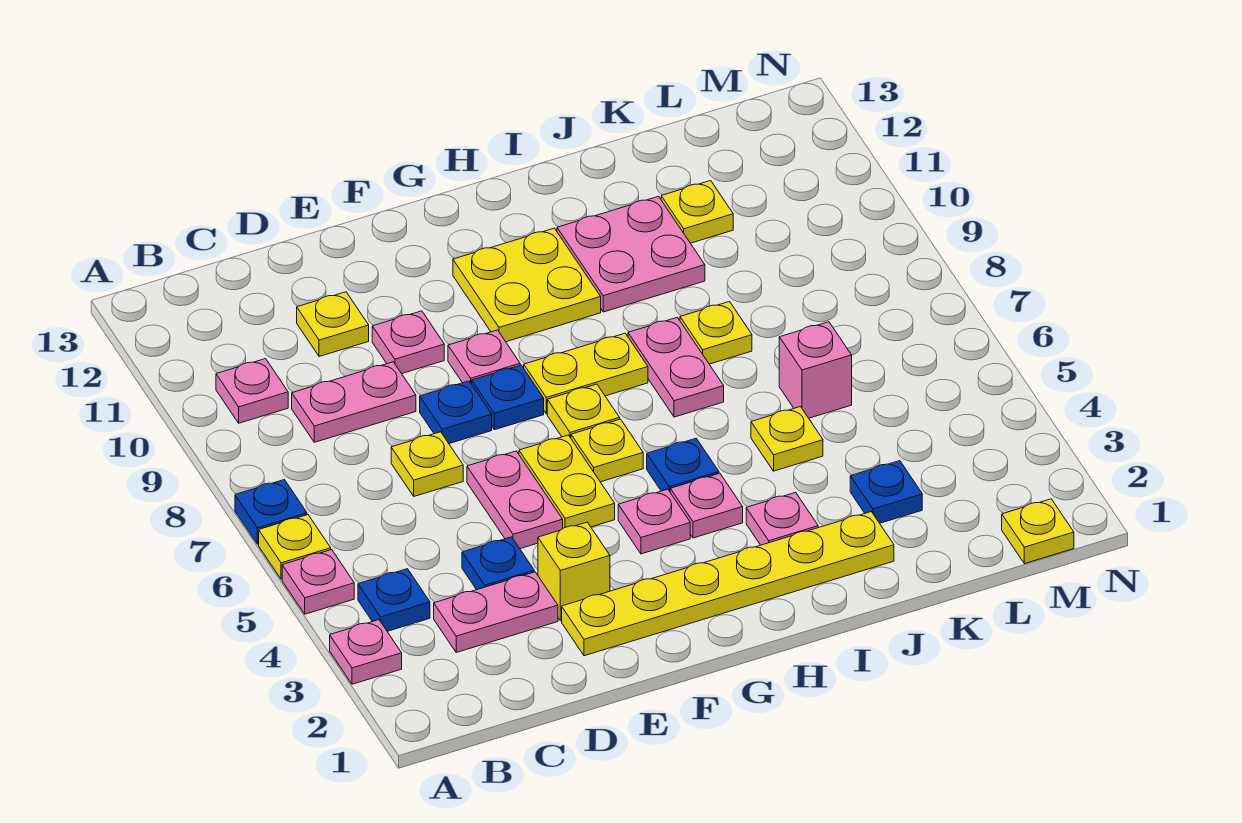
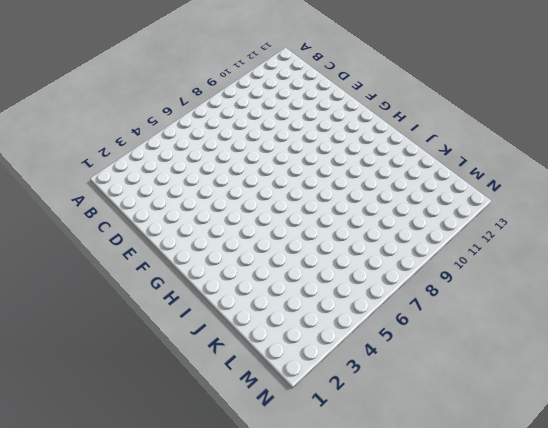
none -> pink 1x1 plate [330,620,402,684]
none -> pink 1x1 plate [282,550,354,614]
none -> yellow 1x1 plate [259,515,331,579]
none -> blue 1x1 plate [235,480,307,544]

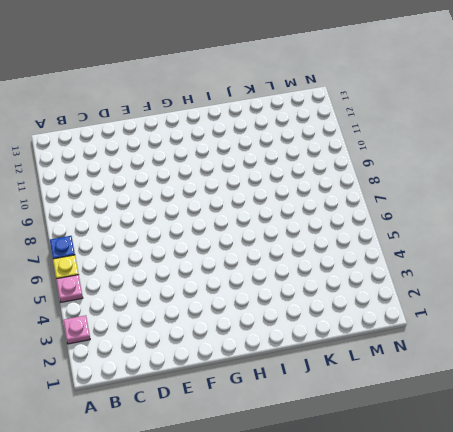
none -> blue 1x1 plate [358,569,430,631]
none -> pink 1x1 plate [216,359,288,423]
none -> pink 1x2 plate [434,572,558,652]
none -> pink 1x2 plate [292,362,416,442]

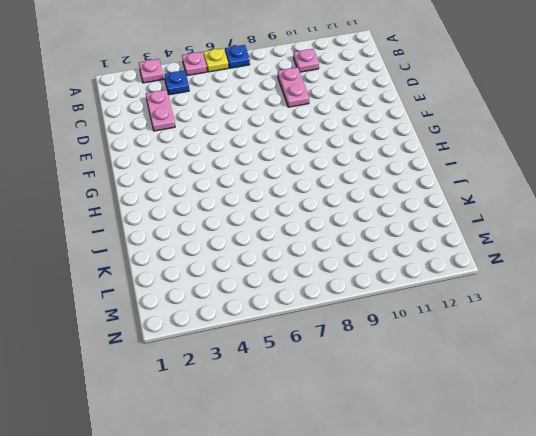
none -> blue 1x1 plate [462,537,534,590]
none -> yellow 1x1 plate [391,432,463,496]
none -> yellow 1x1 plate [297,292,369,357]
none -> yellow 1x6 plate [562,512,894,656]

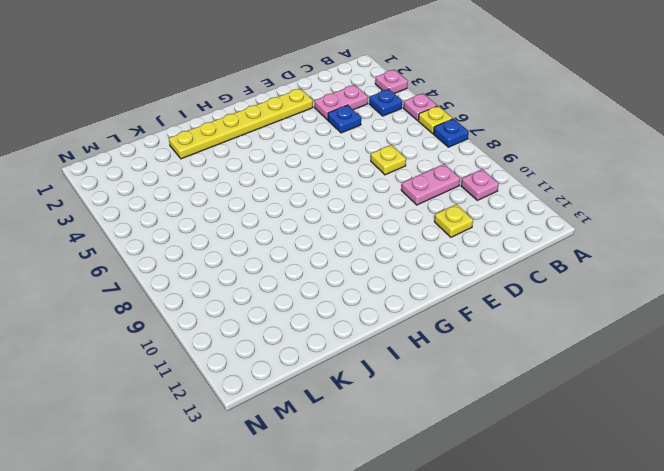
none -> yellow 1x1 brick [538,522,610,621]
none -> pink 1x2 plate [467,451,563,549]
none -> blue 1x1 plate [420,381,492,444]
none -> pink 1x1 plate [372,311,444,374]

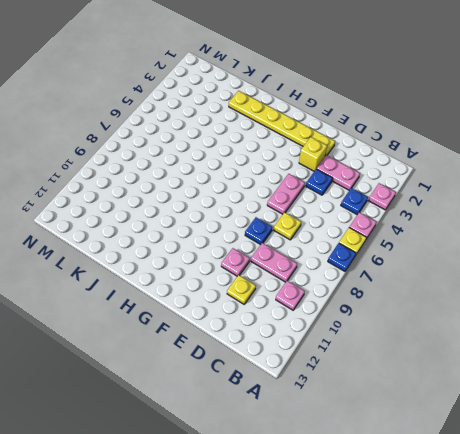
none -> yellow 1x2 plate [519,435,615,528]
none -> blue 1x1 plate [472,365,544,430]
none -> pink 1x1 plate [448,330,520,384]
none -> pink 1x1 plate [618,489,690,554]

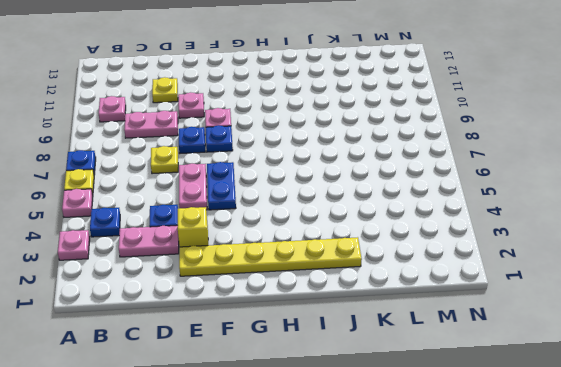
blue 1x2 plate [207,162,236,210] -> yellow 1x2 plate [519,435,615,528]
none -> pink 1x1 plate [618,489,690,554]
none -> yellow 1x1 plate [571,419,643,482]
none -> yellow 1x1 plate [547,384,620,438]
none -> yellow 1x2 plate [524,333,648,414]

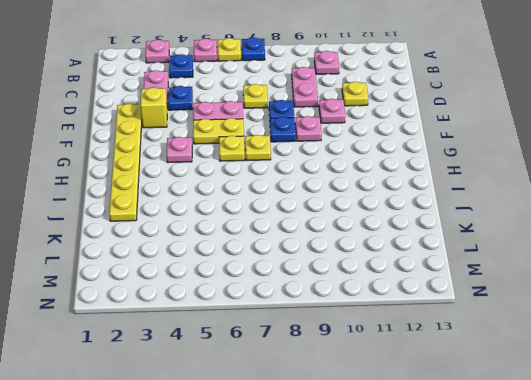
none -> yellow 1x2 plate [524,333,648,414]
none -> yellow 2x2 plate [453,228,601,342]
none -> pink 1x1 plate [670,473,743,538]
none -> blue 1x1 plate [647,439,719,491]

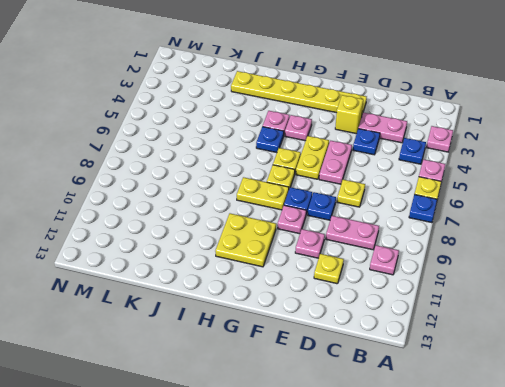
none -> pink 1x1 plate [746,492,818,545]
none -> pink 1x2 plate [628,317,724,417]
none -> pink 2x2 plate [557,197,705,312]
none -> yellow 1x1 plate [751,407,823,471]

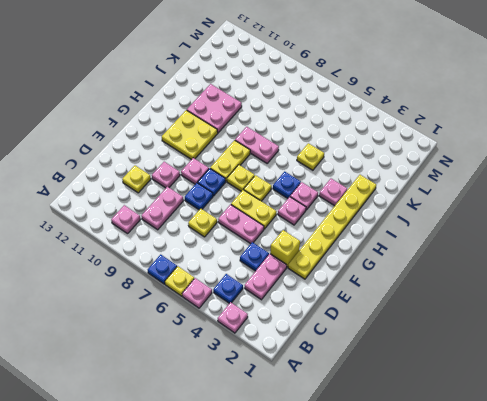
none -> yellow 1x1 plate [680,302,752,364]
none -> blue 1x1 plate [850,461,922,523]
none -> pink 1x1 brick [779,322,852,418]
none -> yellow 1x1 plate [661,181,733,243]

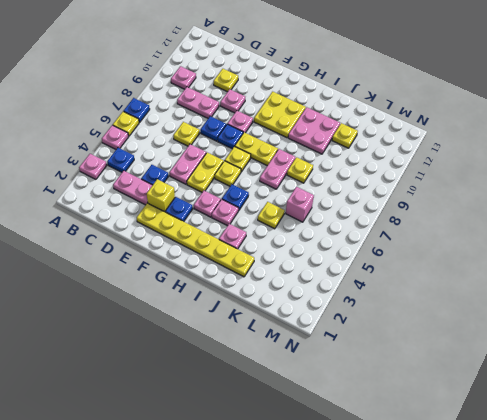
blue 1x1 plate [165,197,193,221] -> blue 1x1 plate moved to [850,461,922,523]
none -> yellow 1x1 plate [1002,499,1074,564]

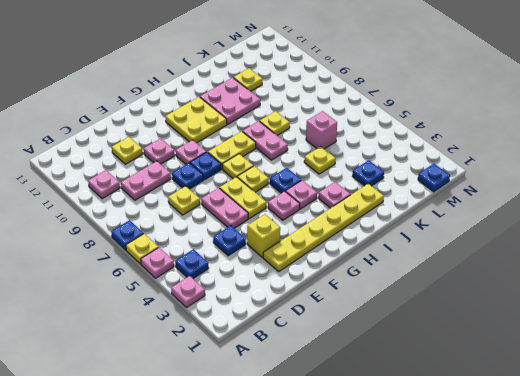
blue 1x1 plate [418,164,450,192] -> yellow 1x1 plate [1002,499,1074,564]
none -> pink 1x2 plate [434,572,558,652]

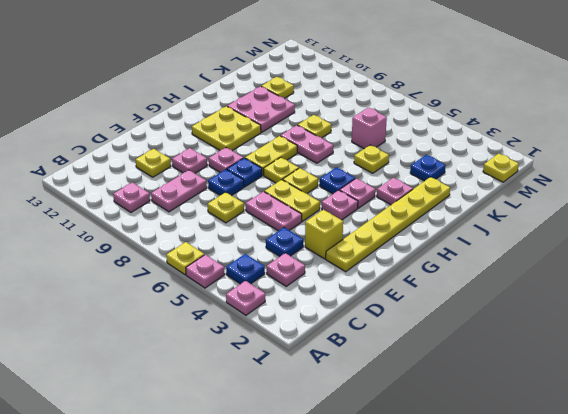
pink 1x1 plate [267,253,305,286] -> pink 1x2 plate [434,572,558,652]
none -> blue 1x1 plate [235,480,307,544]

